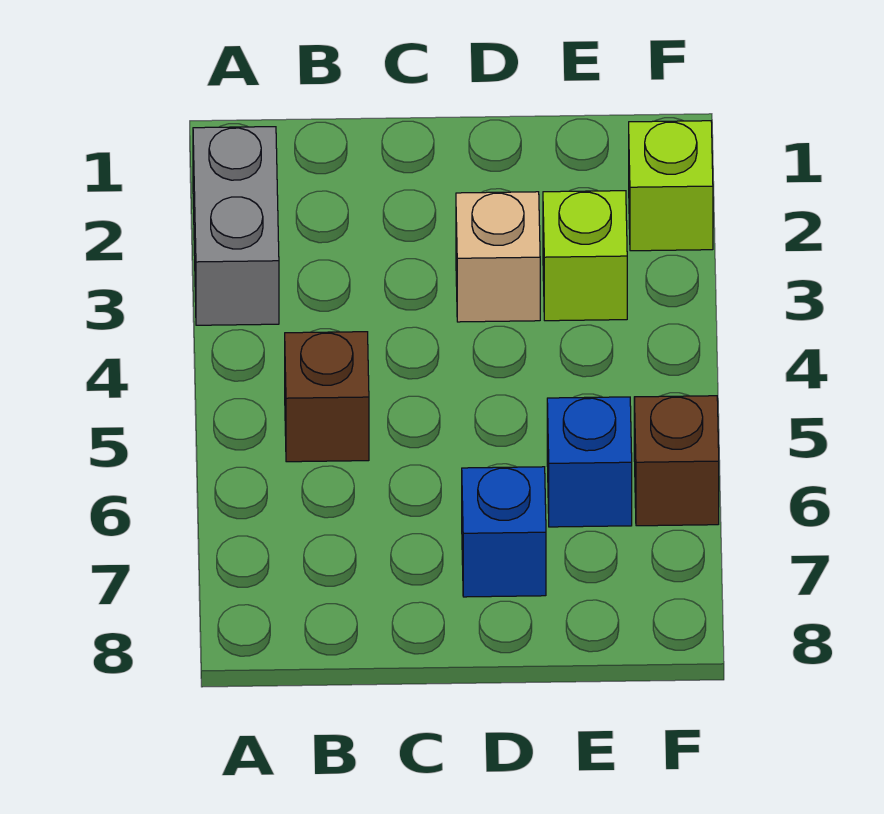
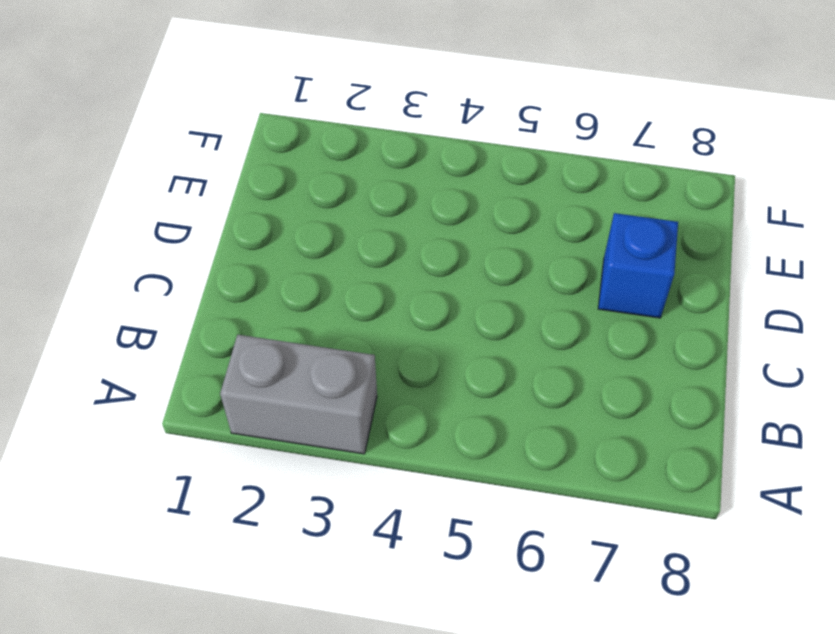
none -> brown 1x1 brick [285,332,369,462]
none -> tan 1x1 brick [456,192,540,322]

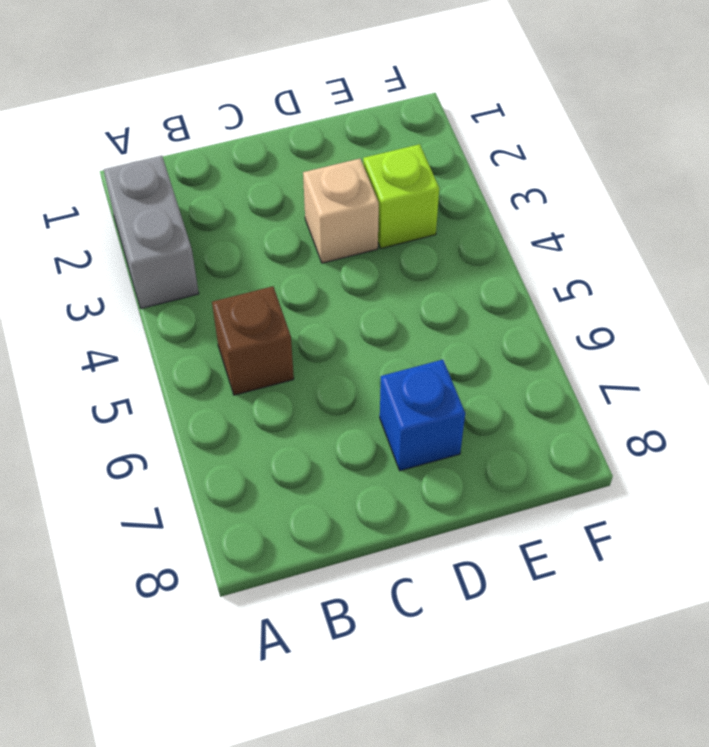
none -> blue 1x1 brick [547,397,632,527]
none -> lime 1x1 brick [629,121,713,251]

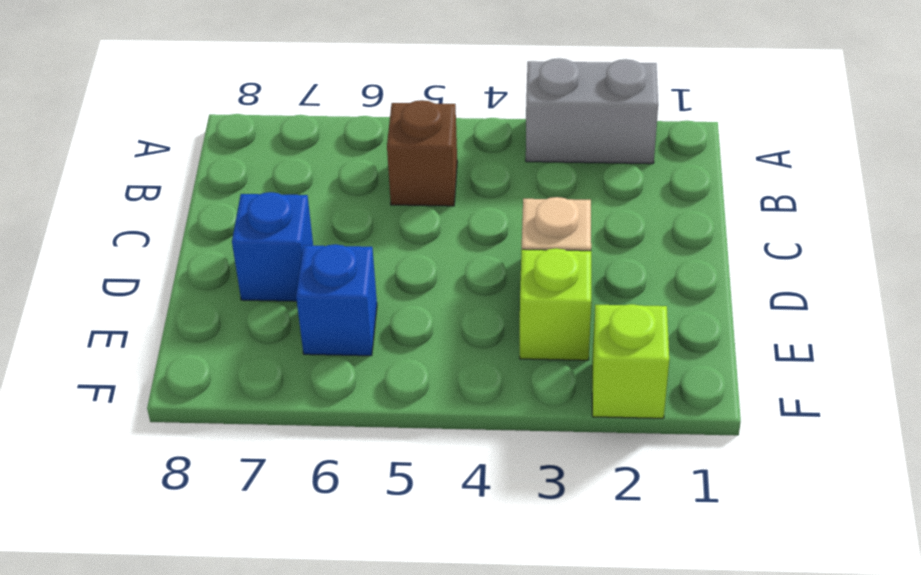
none -> brown 1x1 brick [634,396,719,526]

